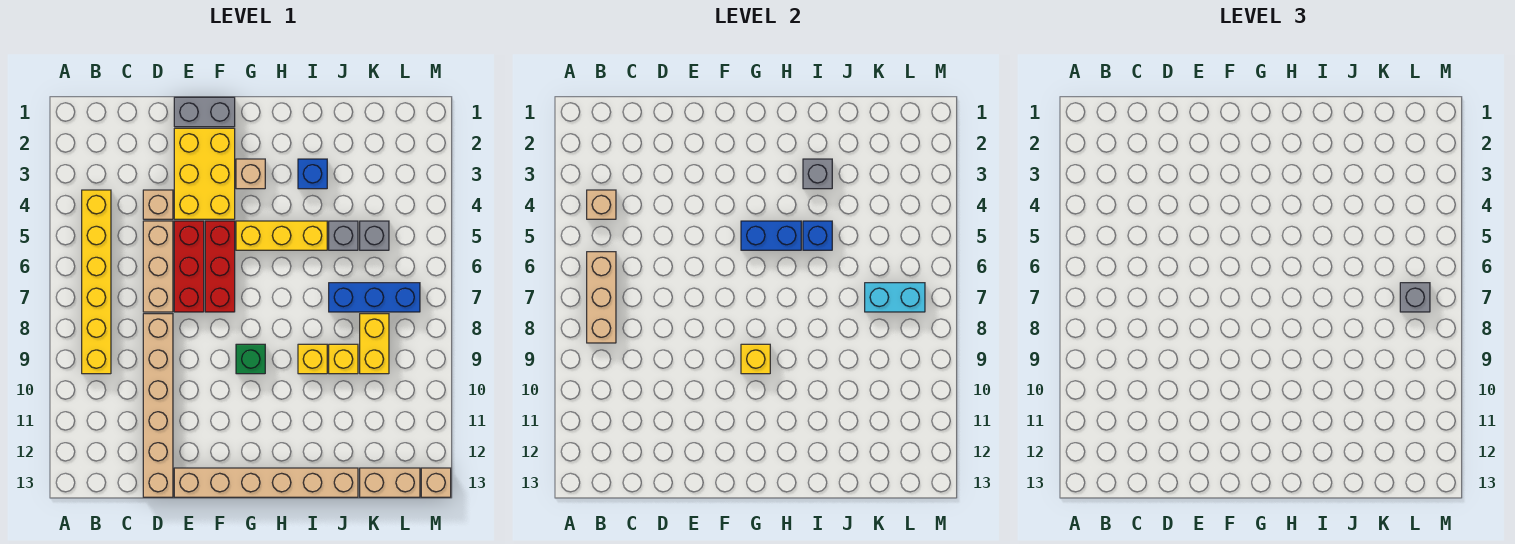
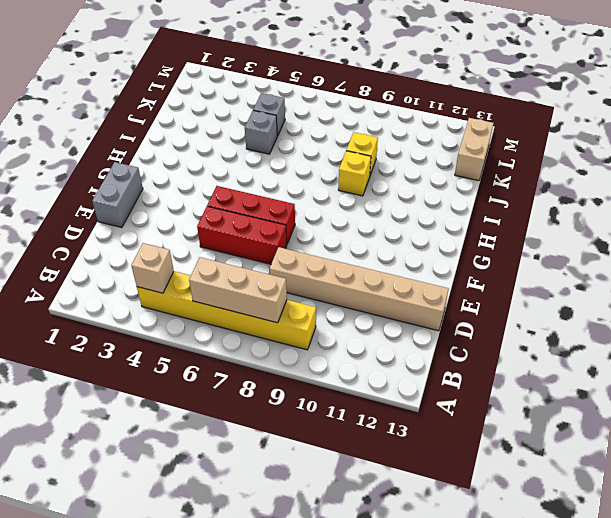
none -> tan 1x1 brick [143,190,173,219]
none -> tan 1x3 brick [143,221,173,312]
none -> yellow 2x3 brick [174,128,235,219]

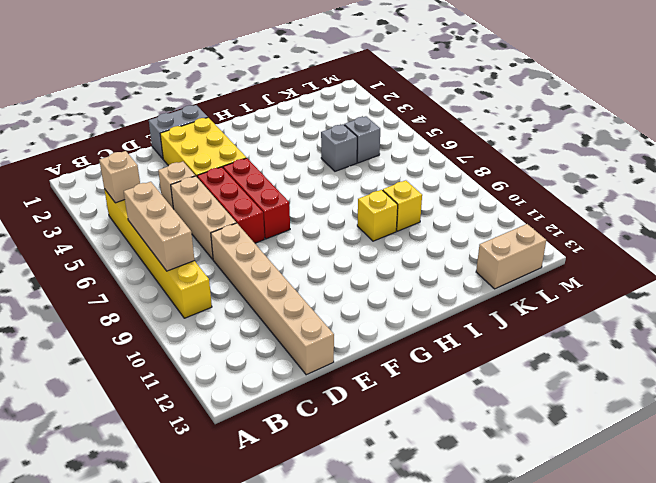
none -> tan 1x6 brick [174,468,358,497]
none -> tan 1x1 brick [236,159,265,189]
none -> yellow 1x3 brick [236,221,327,250]

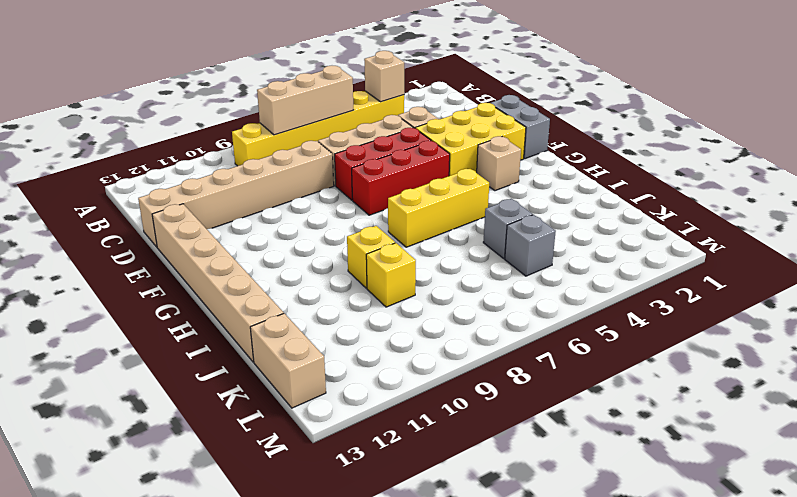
yellow 1x3 brick [388,169,489,247] -> yellow 1x3 brick turned to [236,221,327,250]
none -> green 1x1 brick [236,344,265,374]
none -> blue 1x1 brick [298,159,327,189]
none -> blue 1x3 brick [329,283,420,312]

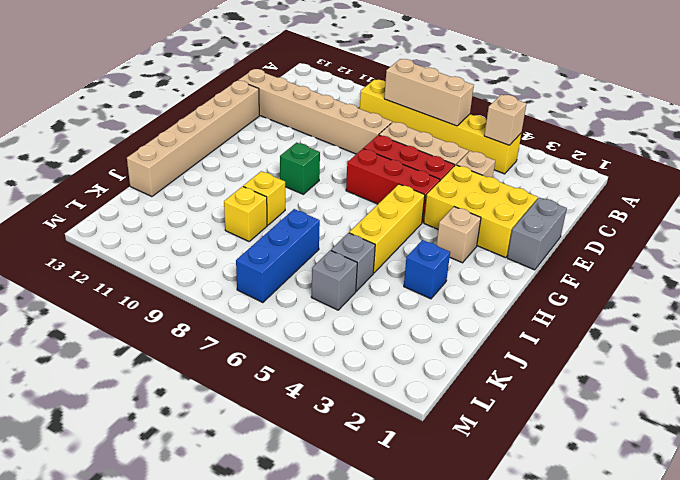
none -> yellow 1x2 brick [360,314,389,374]
none -> tan 1x2 brick [360,468,420,497]
none -> tan 1x1 brick [421,468,451,497]

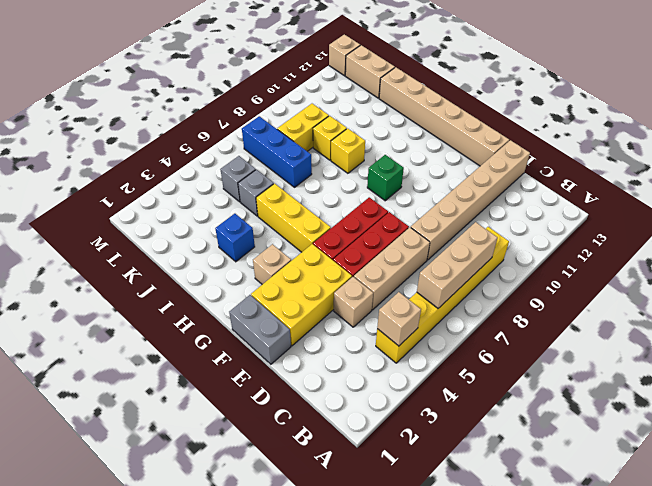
none -> blue 1x2 brick [741,221,801,250]
none -> yellow 1x1 brick [741,344,770,374]
none -> grey 1x1 brick [803,159,832,189]

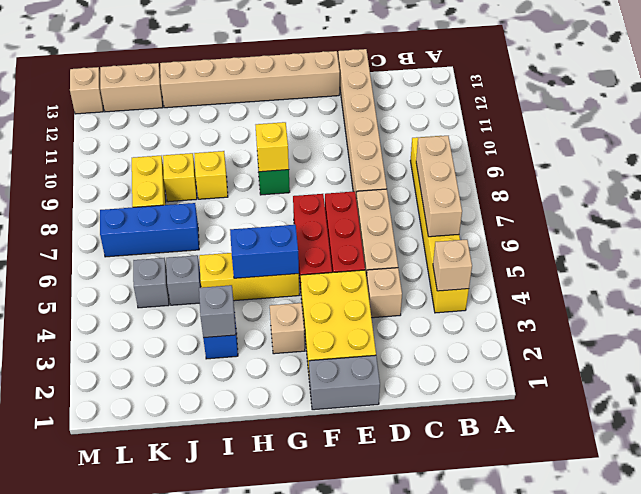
none -> blue 1x1 brick [803,221,832,250]
none -> cyan 1x2 brick [865,283,925,312]
none -> grey 1x1 brick [1400,283,1430,312]

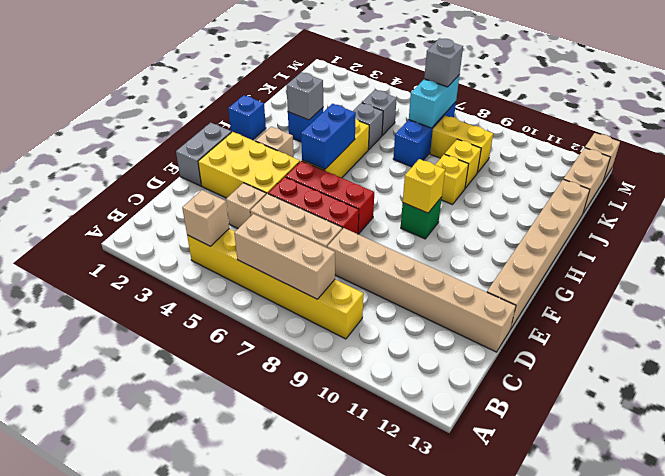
blue 1x1 brick [228,95,266,140] -> blue 1x1 brick moved to [803,221,832,250]

